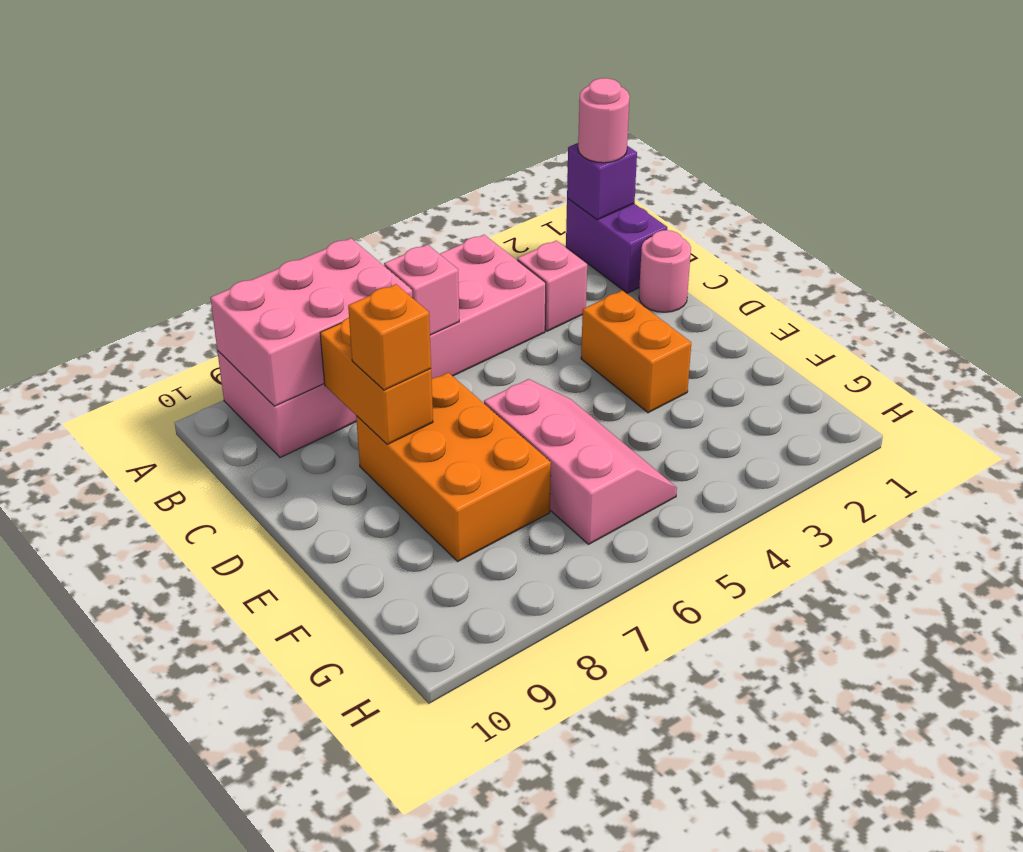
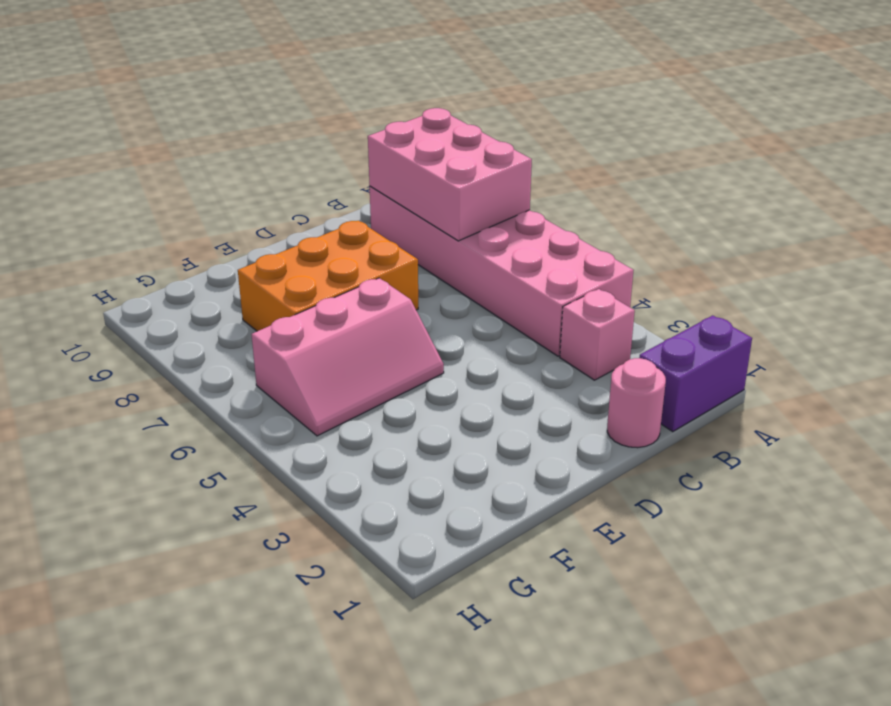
none -> orange 1x2 brick [581,290,691,413]
none -> purple 1x1 brick [567,143,637,220]
none -> pink 1x1 brick [384,245,459,335]

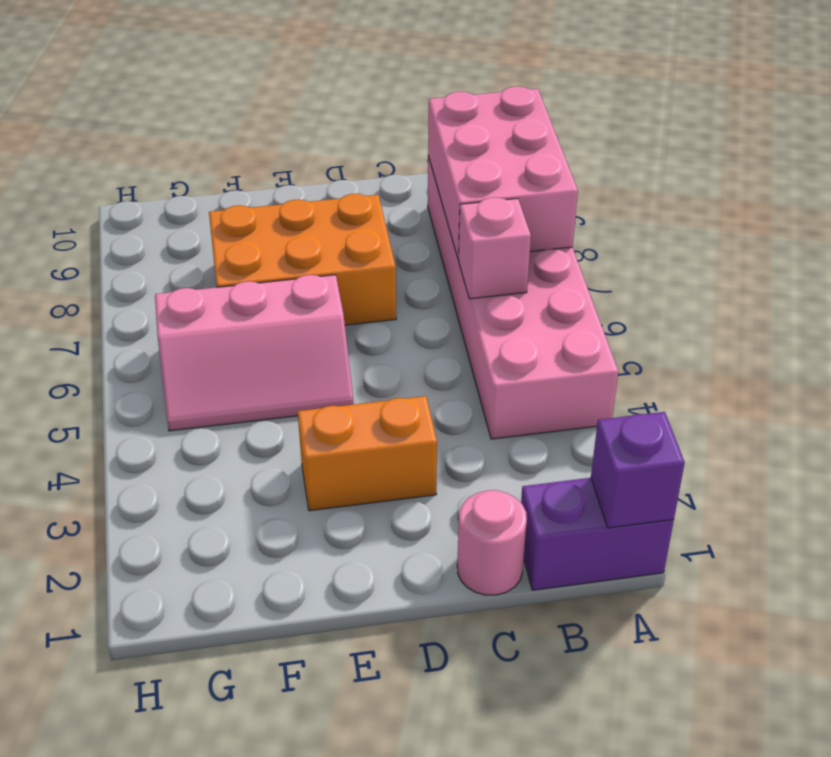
none -> pink 1x1 brick [517,240,587,331]
none -> orange 1x2 brick [320,317,433,444]
none -> pink 1x1 round brick [578,78,630,163]

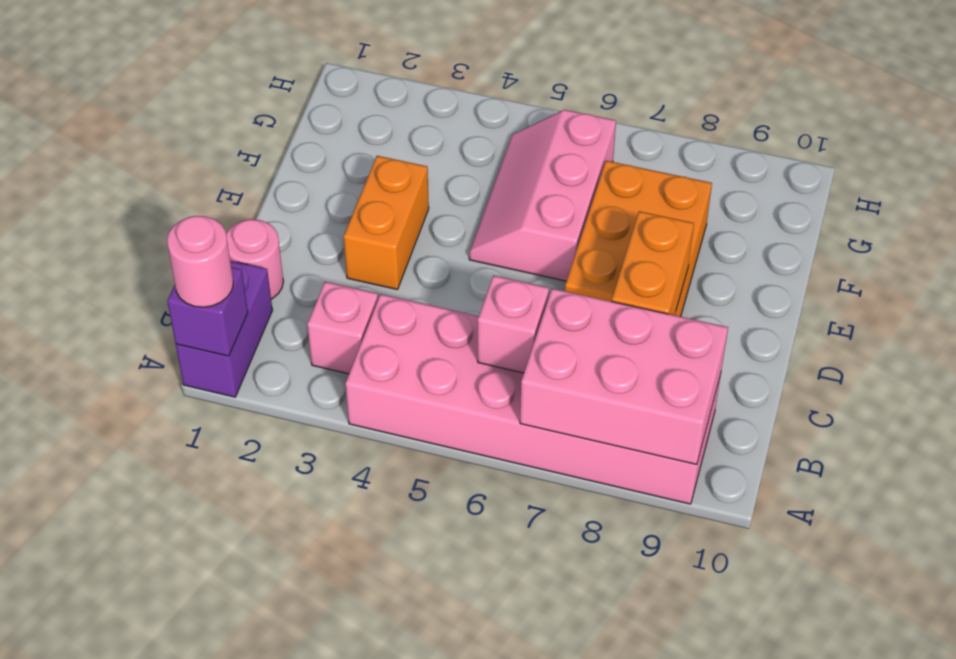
none -> orange 1x1 brick [348,284,431,390]

